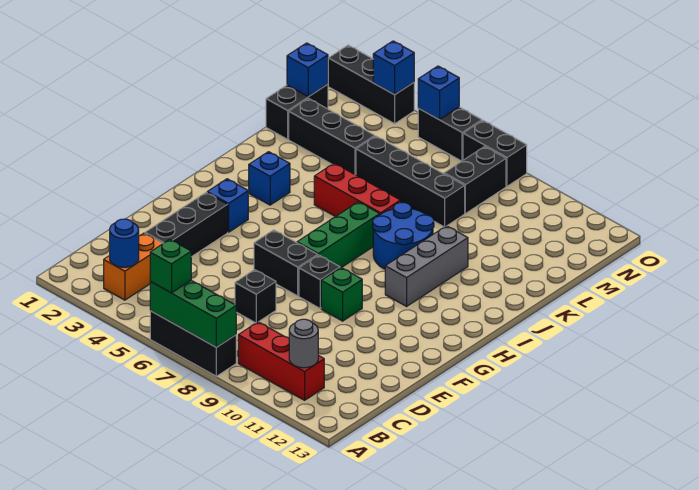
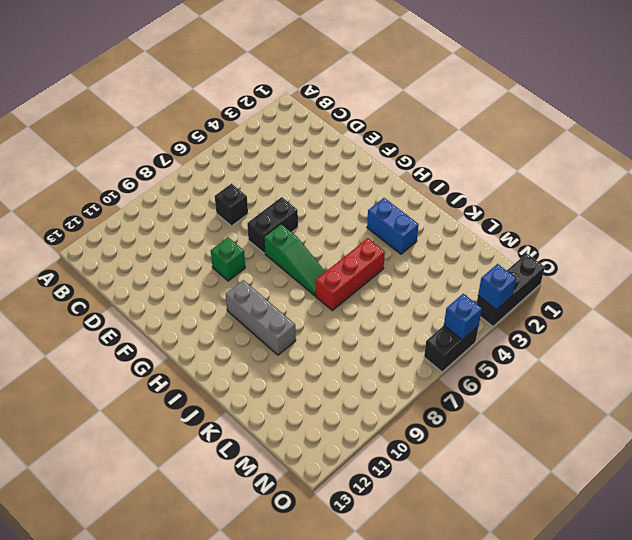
green 1x3 slope [264,224,325,296] -> green 1x3 brick [297,202,380,268]
blue 1x2 brick [367,198,419,254] -> blue 1x1 brick [249,152,290,205]
none -> black 1x3 brick [150,311,236,376]
none -> orange 1x2 brick [104,233,163,300]
none -> red 1x3 brick [238,322,324,400]

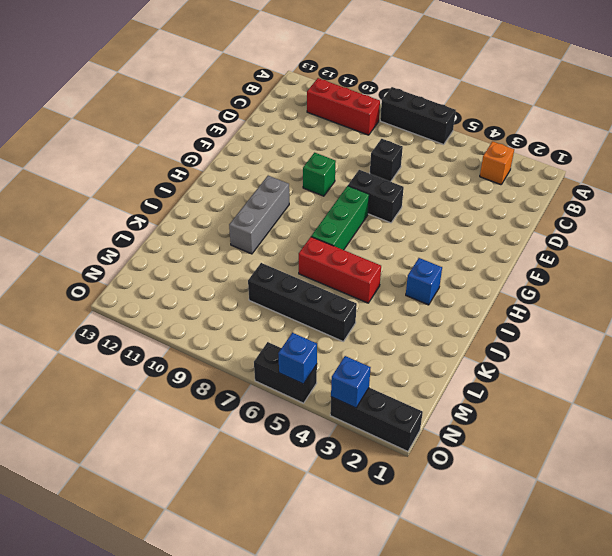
orange 1x1 brick [480,141,514,185] -> orange 1x2 brick [104,233,163,300]
none -> black 1x3 brick [145,192,228,257]
none -> black 1x1 brick [299,255,340,308]
none -> blue 1x1 brick [207,179,248,232]

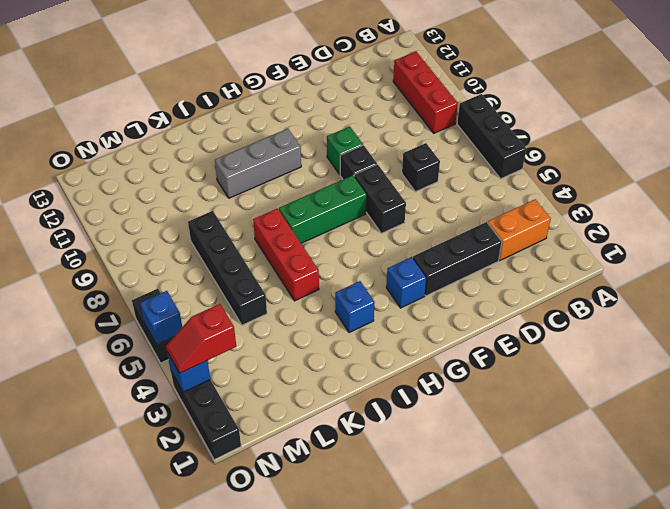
red 1x2 slope [166,304,236,373] -> none
none -> blue 2x2 round brick [373,203,434,269]
none -> black 1x2 brick [266,84,328,139]
none -> black 1x3 brick [289,98,375,175]

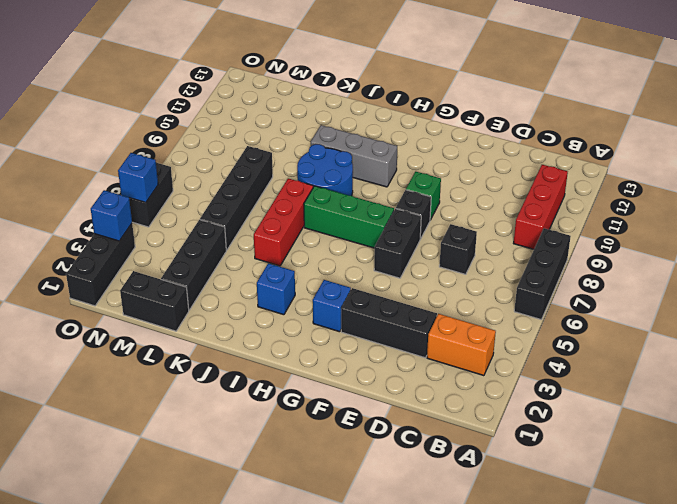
none -> black 1x2 brick [444,146,506,214]
none -> black 1x2 brick [463,121,527,186]
none -> green 1x3 brick [150,280,236,347]

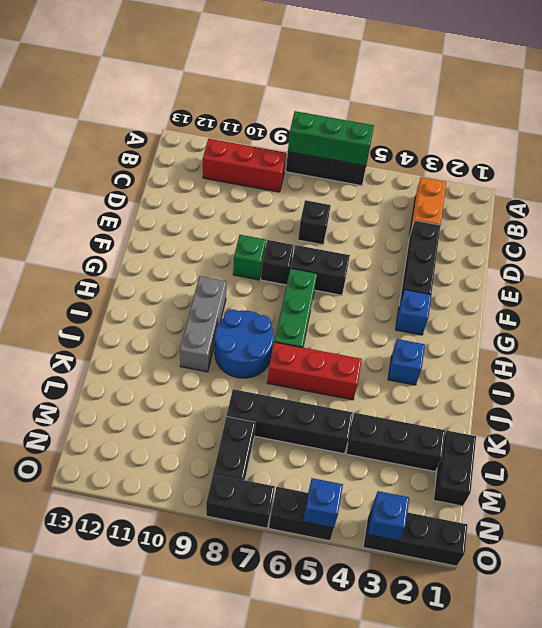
none -> blue 1x1 round brick [110,219,139,267]
none -> grey 1x1 round brick [289,319,318,368]
none -> blue 1x1 brick [287,43,328,97]

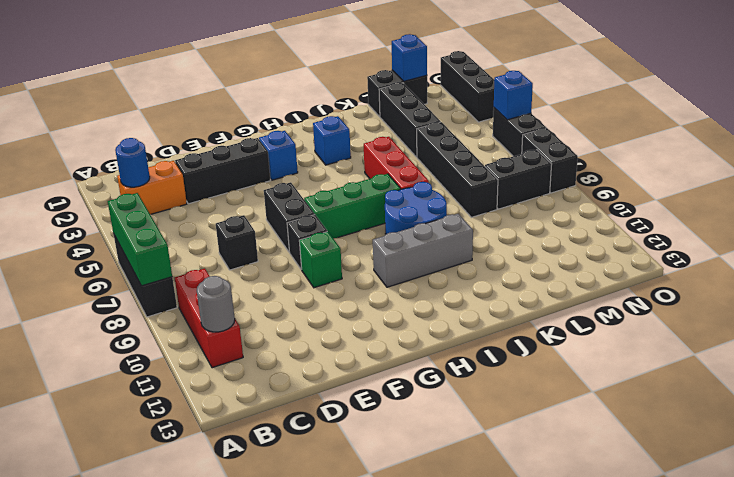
none -> blue 1x1 brick [373,41,414,95]
none -> green 1x1 brick [150,239,191,293]

